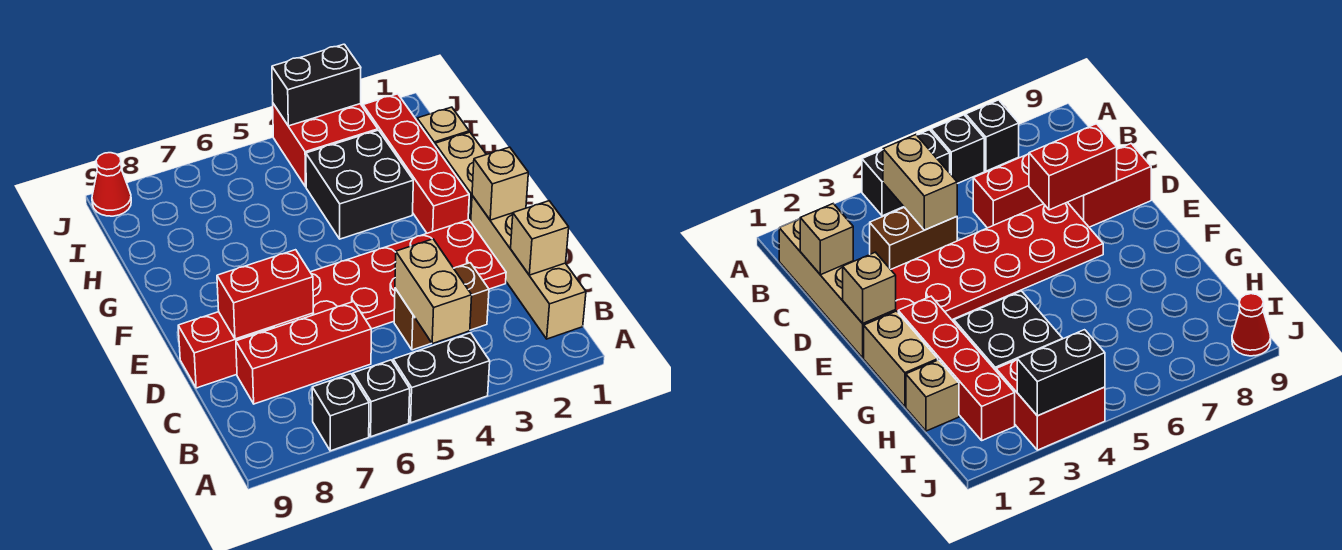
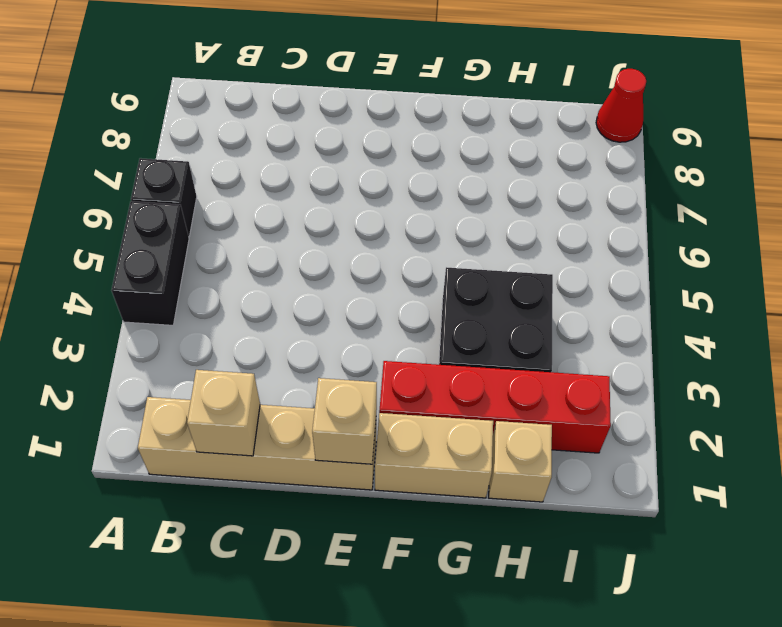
none -> black 1x1 brick [312,374,369,451]
none -> brown 1x2 brick [394,263,489,350]
none -> red 1x3 brick [236,302,371,404]

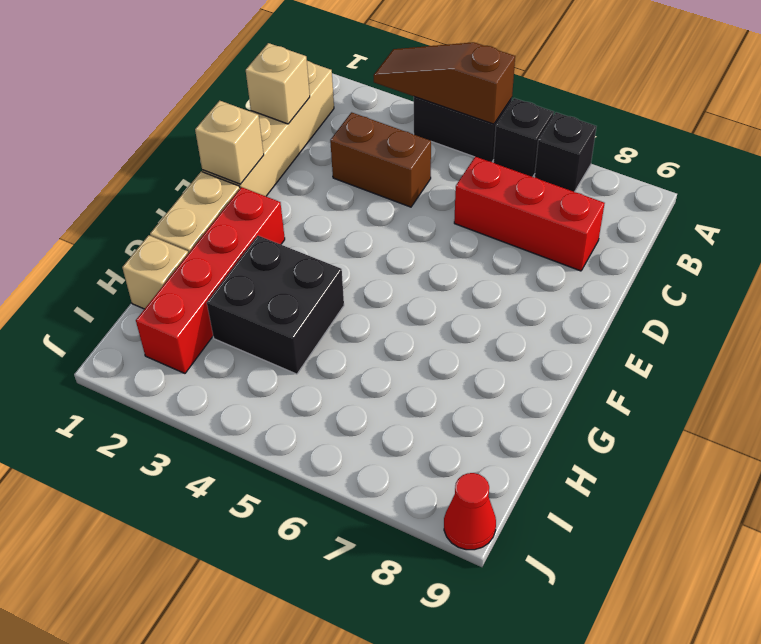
brown 1x3 slope [374,42,515,124] -> none
none -> red 2x6 plate [273,220,506,329]
none -> red 1x2 brick [178,312,273,388]
none -> red 2x2 brick [273,104,378,187]

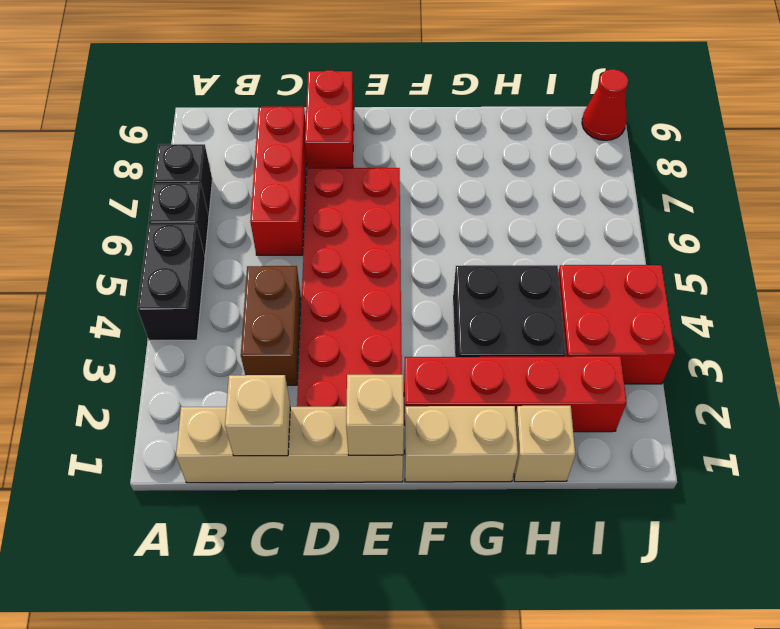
none -> tan 1x2 brick [395,239,472,344]
none -> red 1x2 brick [217,250,313,339]
none -> black 1x2 brick [272,44,361,126]

